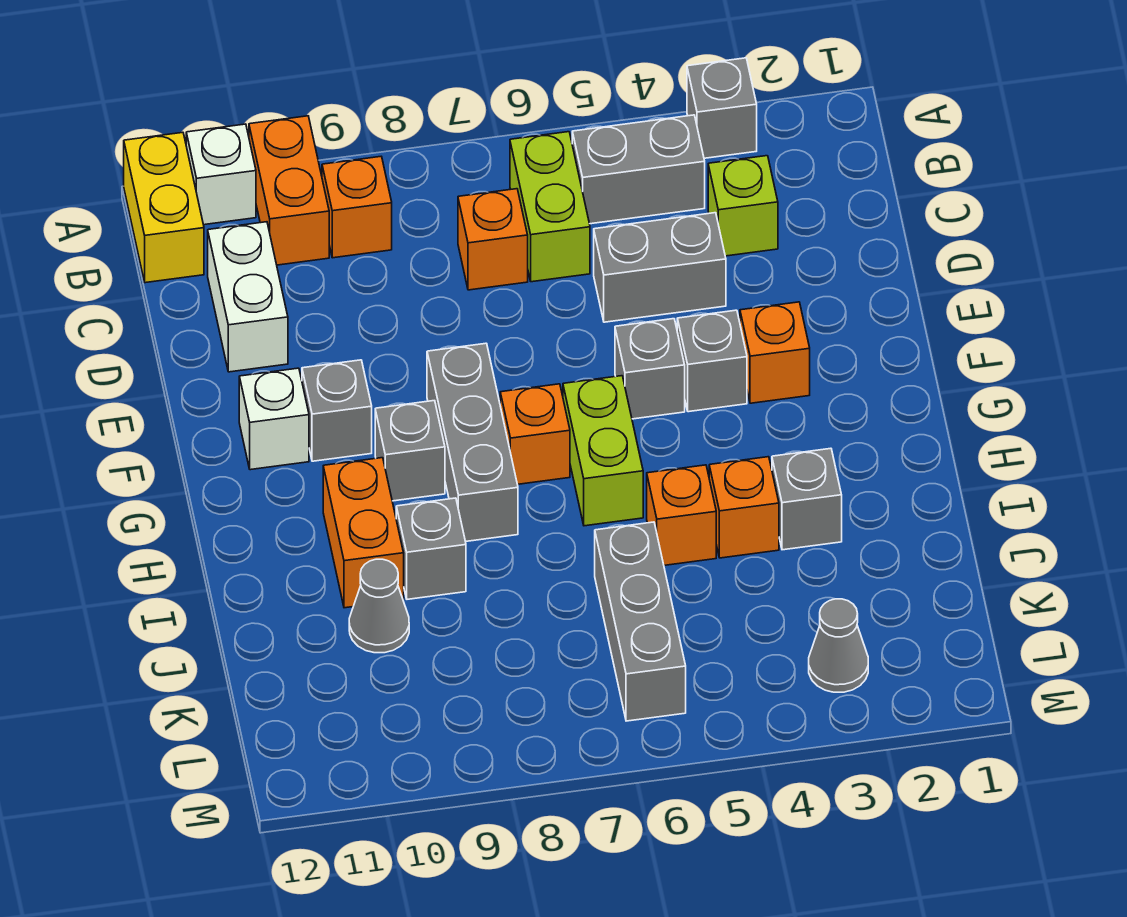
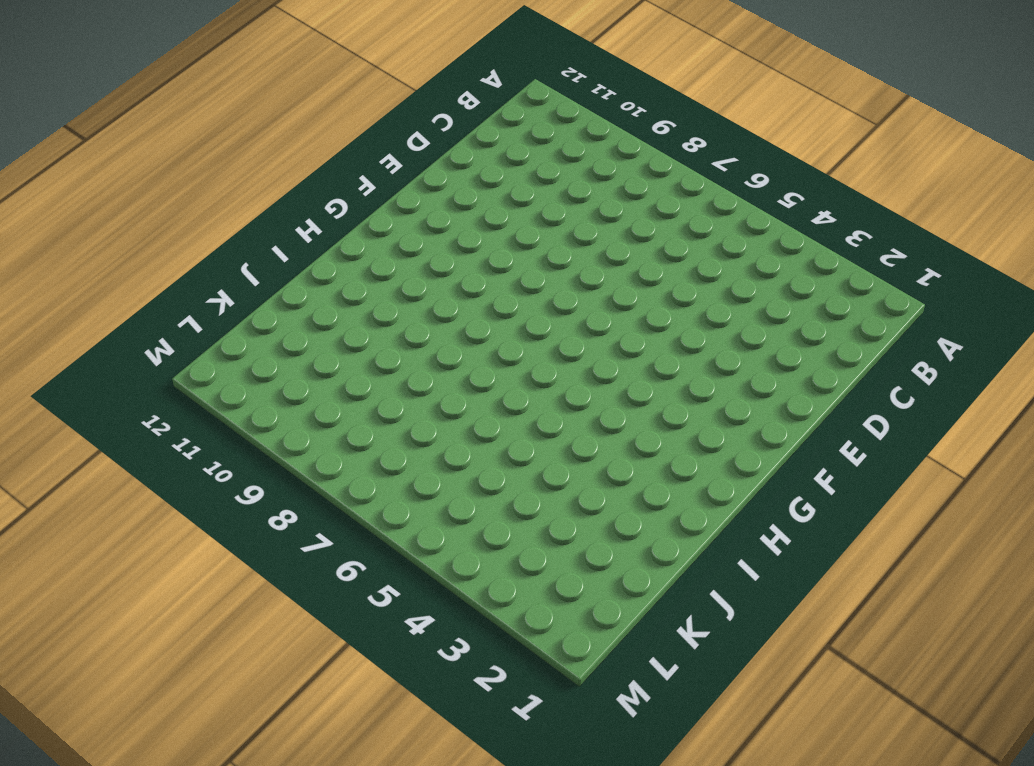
none -> grey 1x1 brick [687,58,757,158]
none -> orange 1x2 brick [249,116,329,265]
none -> white 1x1 brick [186,124,256,225]

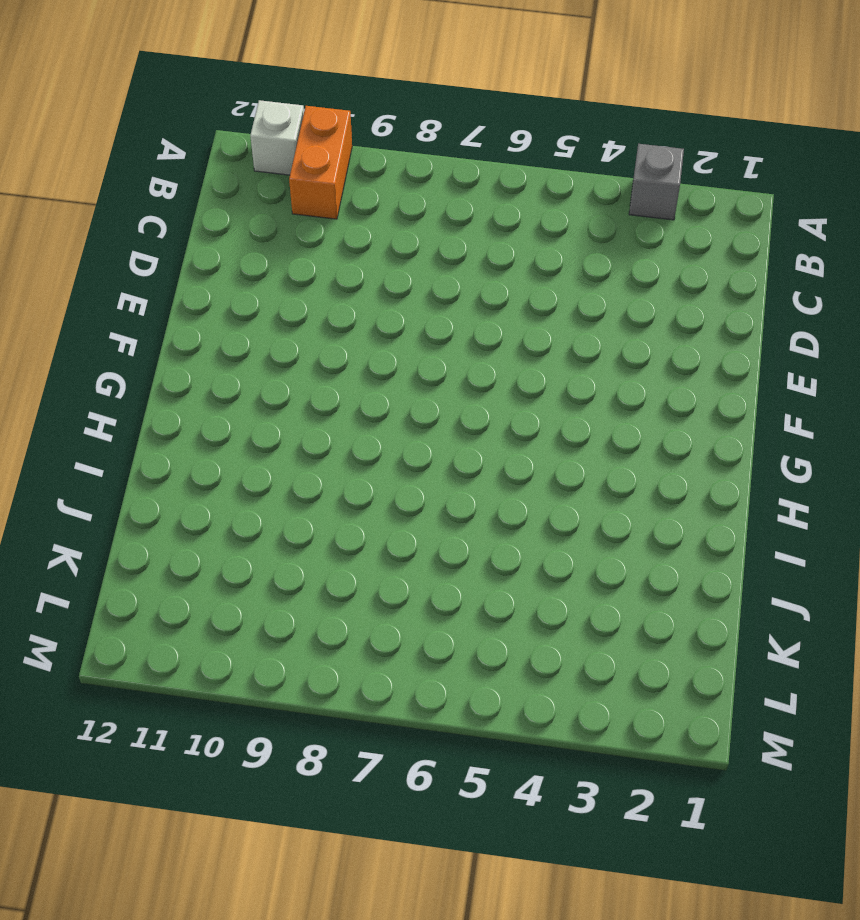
none -> yellow 1x2 brick [124,132,204,283]
none -> grey 1x2 brick [572,115,705,224]
none -> lime 1x2 brick [510,132,590,282]

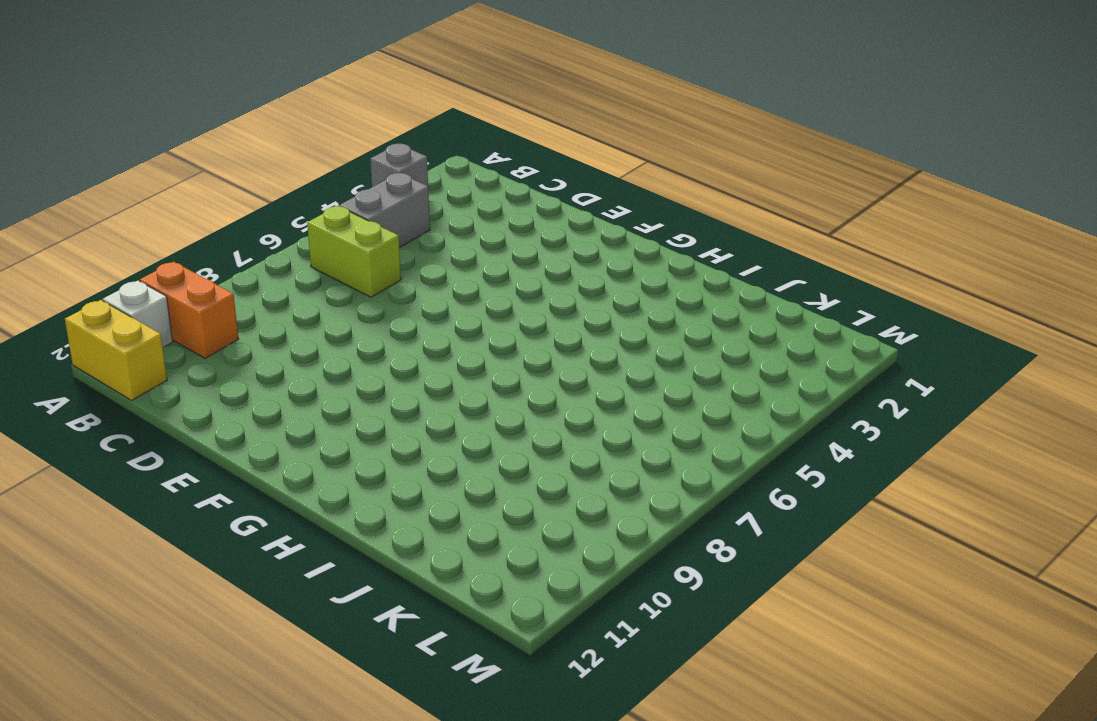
none -> orange 1x1 brick [322,157,392,258]
none -> lime 1x1 brick [708,156,778,256]
none -> orange 1x1 brick [458,189,528,290]

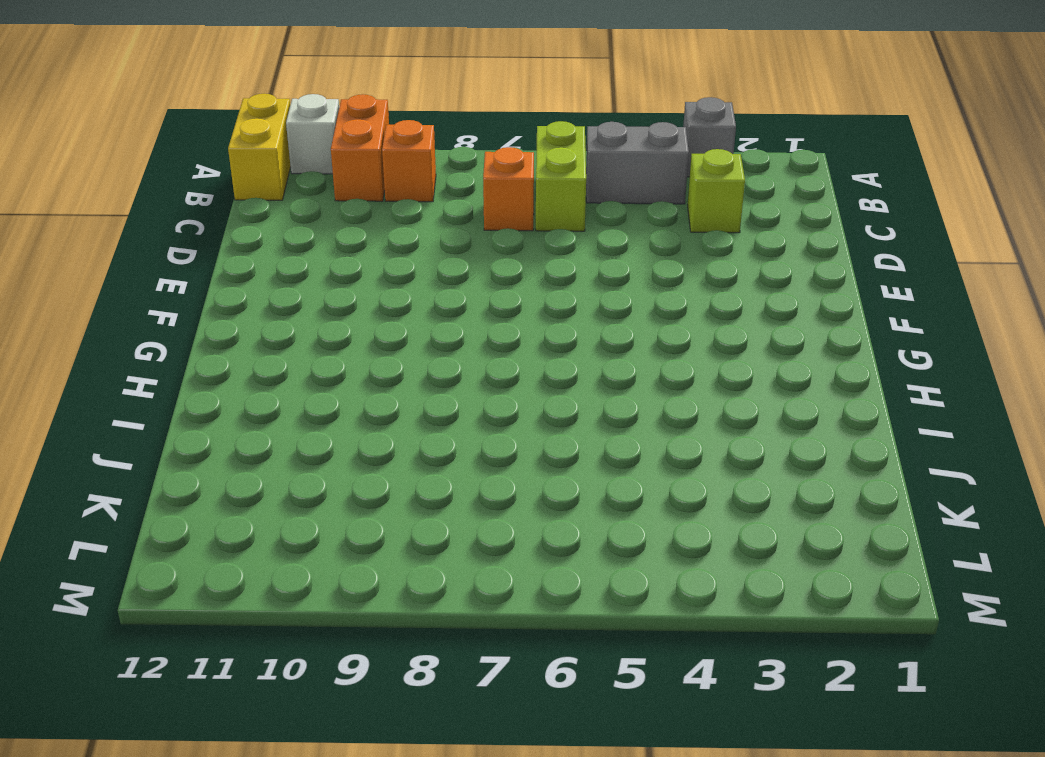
none -> white 1x2 brick [208,222,288,372]
none -> grey 1x2 brick [594,213,726,322]
none -> orange 1x1 brick [740,302,810,403]

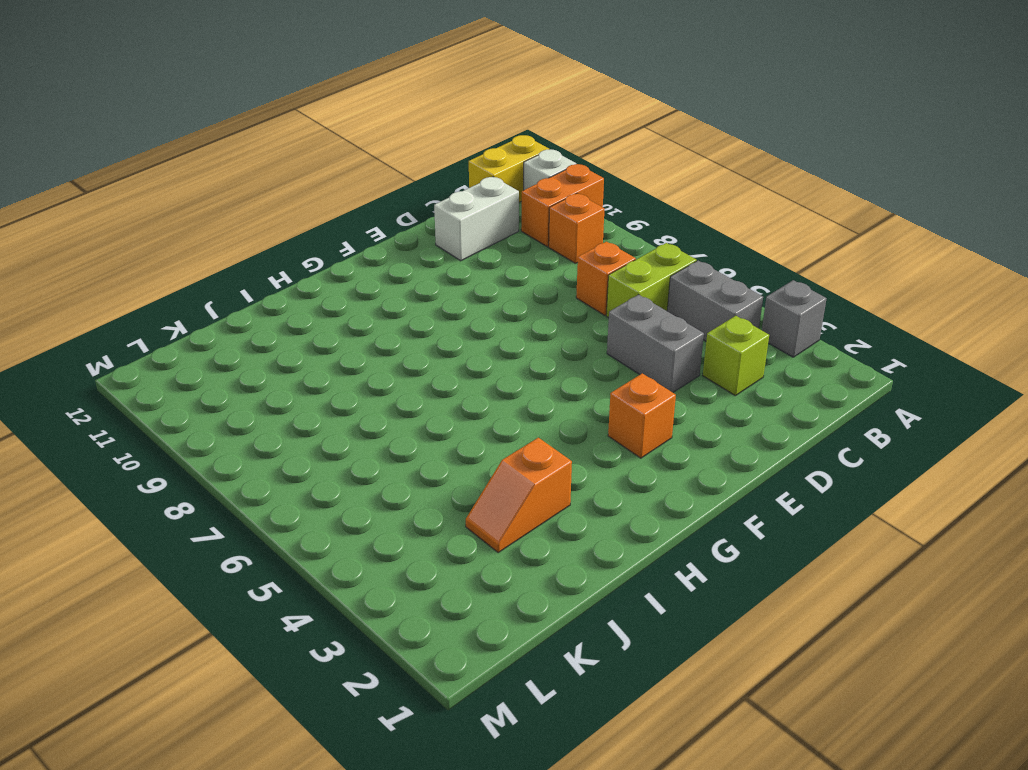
orange 1x2 slope [466,438,572,552] -> grey 1x1 brick [772,448,842,550]
none -> grey 1x1 brick [677,310,747,412]
none -> grey 1x1 brick [615,319,685,419]
none -> grey 1x3 brick [427,343,518,542]

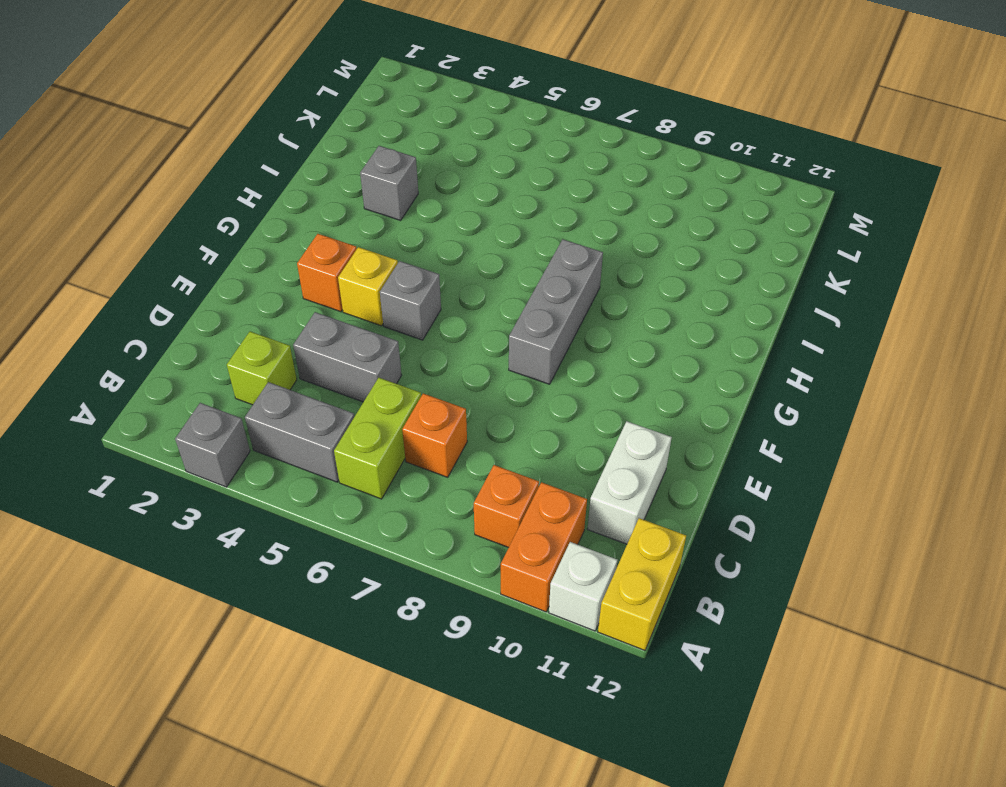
yellow 1x1 brick [338,247,398,326] -> grey 1x1 brick [677,310,747,412]
none -> grey 1x1 brick [302,360,372,461]
none -> white 1x1 brick [239,368,309,470]
none -> lime 1x2 brick [563,376,643,526]

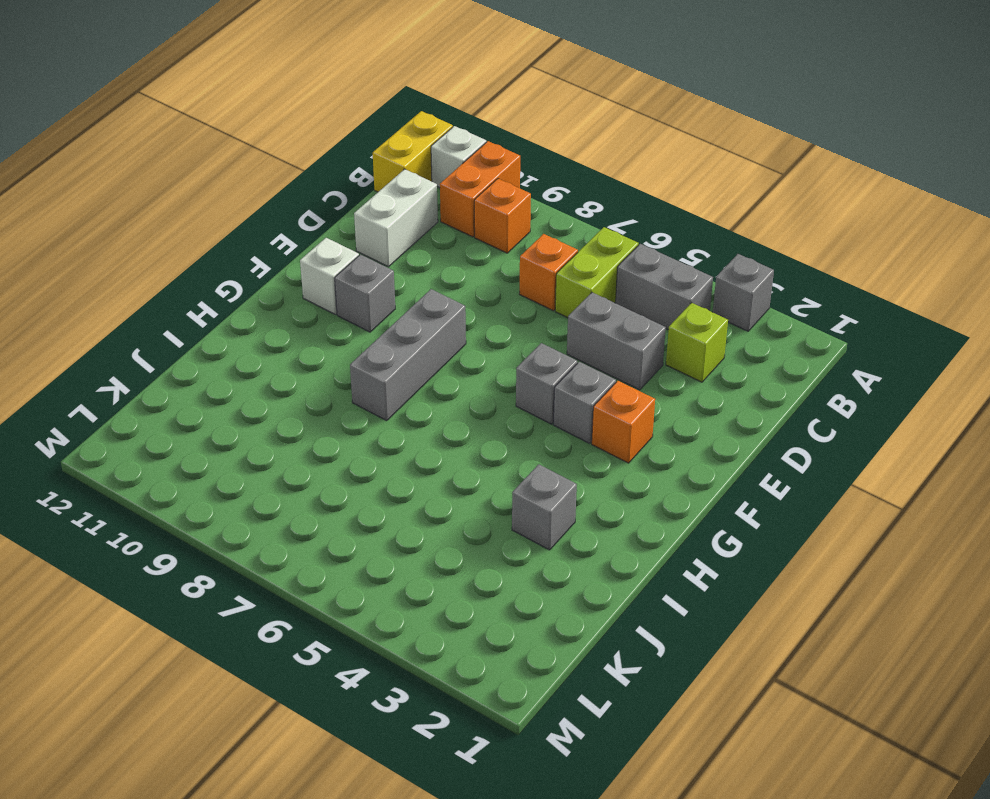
none -> lime 1x2 brick [563,376,643,526]
none -> orange 1x1 brick [500,384,570,484]
none -> grey 1x1 brick [375,401,445,501]

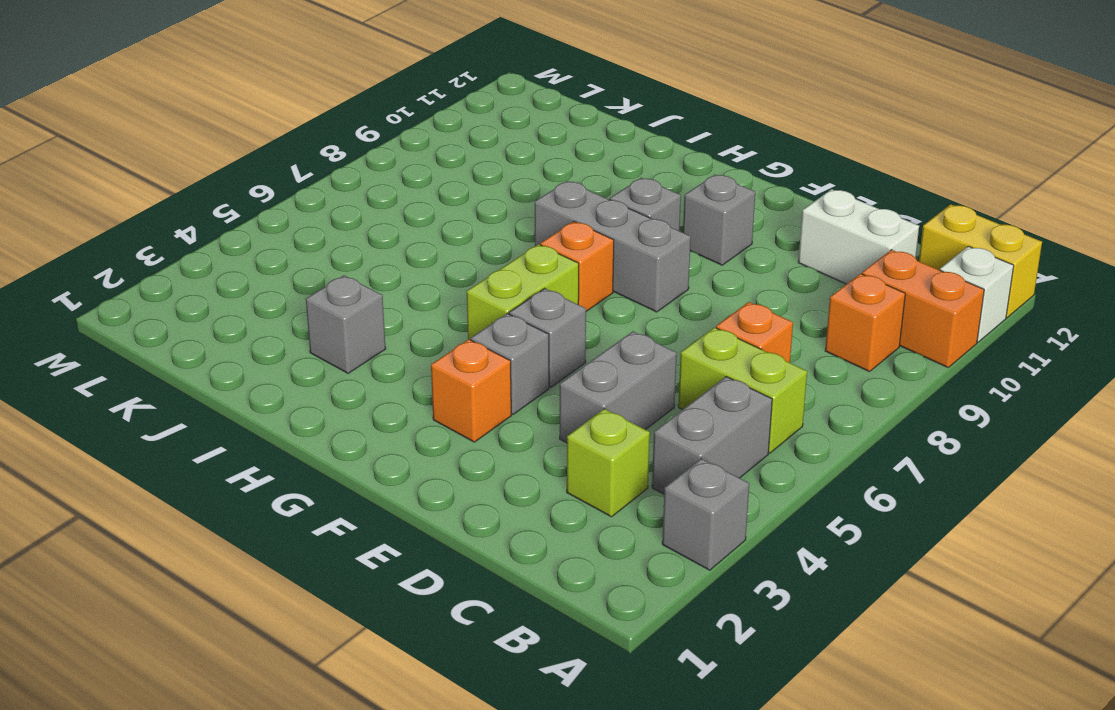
lime 1x2 brick [467,244,579,340] -> lime 1x2 brick turned to [563,376,643,526]
none -> white 1x1 brick [239,368,309,470]
none -> orange 1x2 brick [323,458,404,608]
none -> orange 1x1 brick [709,457,779,558]

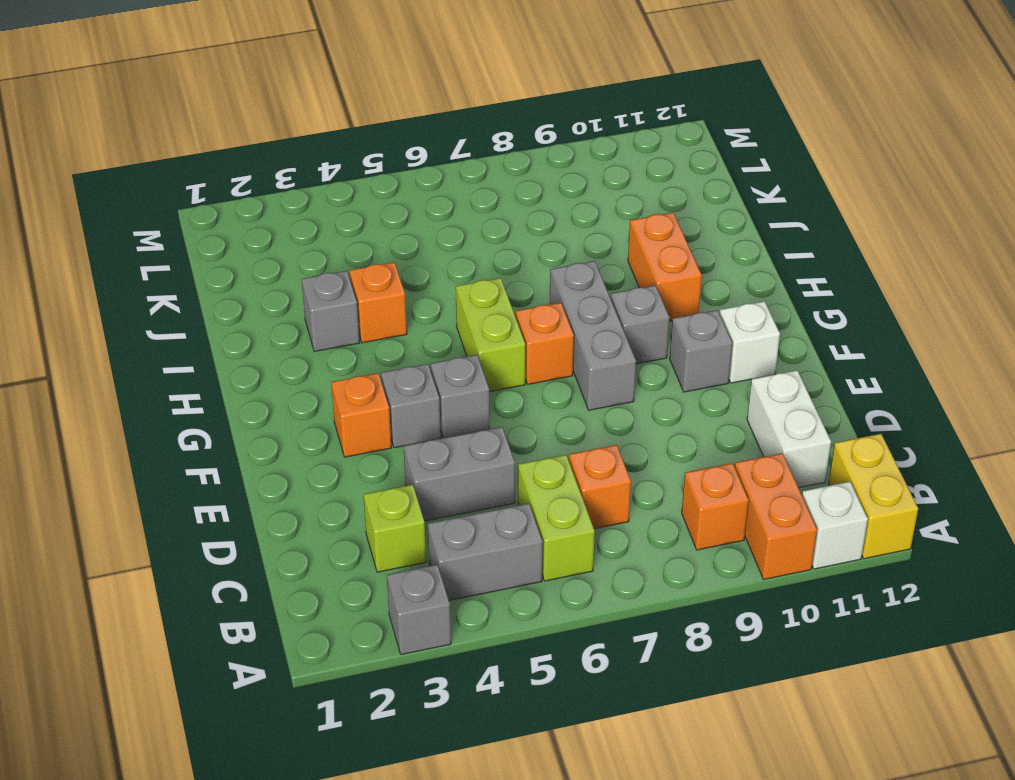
none -> orange 1x1 brick [647,465,716,565]
none -> grey 1x1 brick [396,498,466,599]
none -> grey 1x3 brick [595,522,686,721]

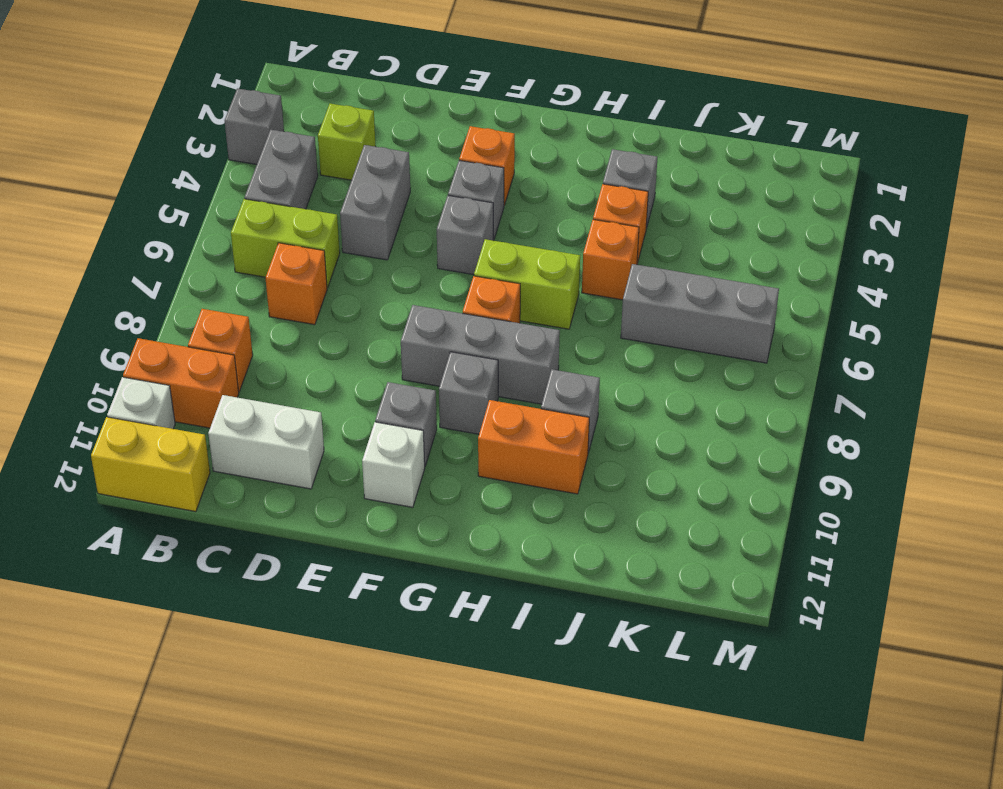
none -> grey 1x1 cone [349,559,409,653]
none -> grey 1x1 cone [809,599,868,692]

